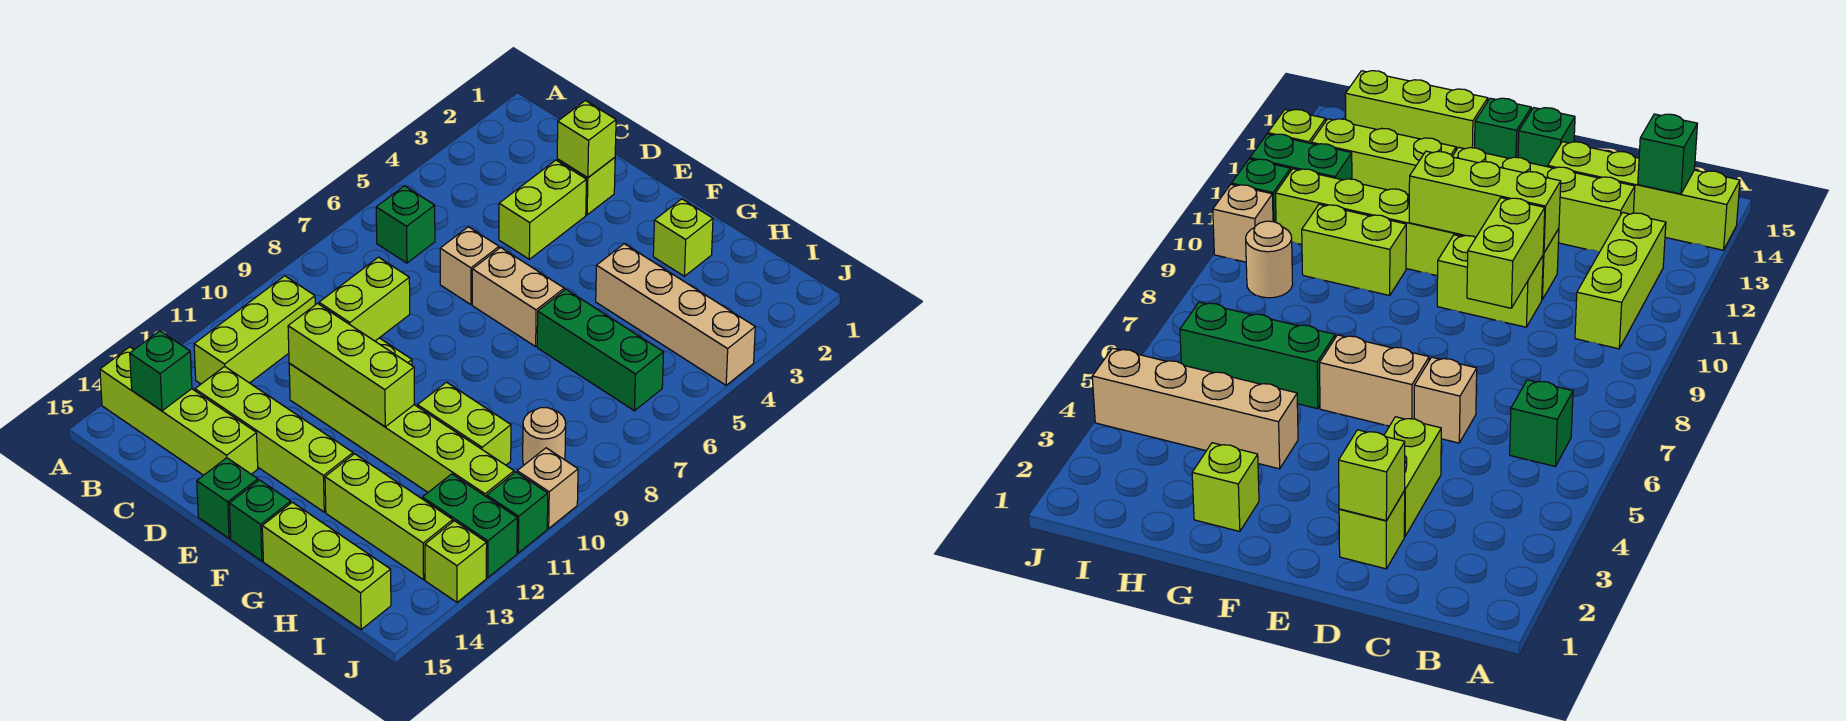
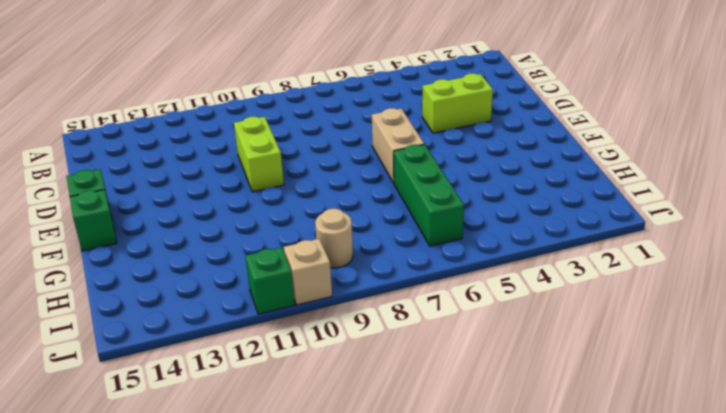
none -> lime 1x4 brick [100,347,258,475]
none -> green 1x1 brick [376,186,435,263]
none -> lime 1x3 brick [194,276,315,384]

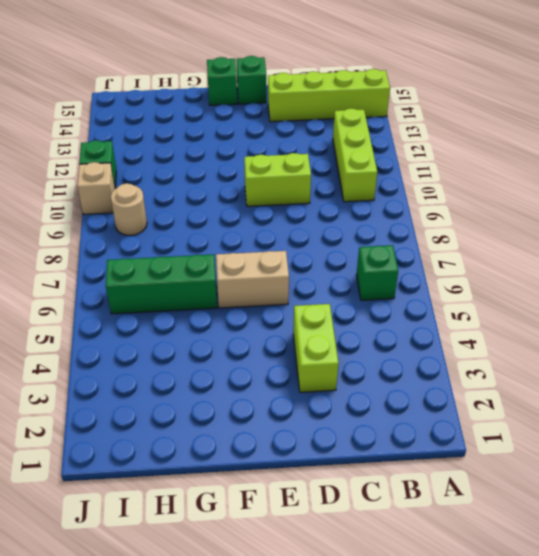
none -> lime 1x4 brick [195,366,353,512]
none -> lime 1x1 brick [557,157,615,215]
none -> tan 1x1 brick [440,227,499,305]

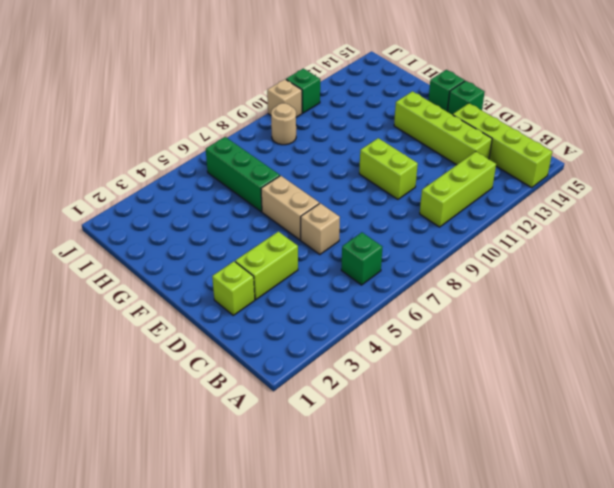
none -> lime 1x6 brick [289,363,514,497]
none -> lime 1x1 brick [653,199,713,276]
none -> tan 1x4 brick [596,244,755,385]

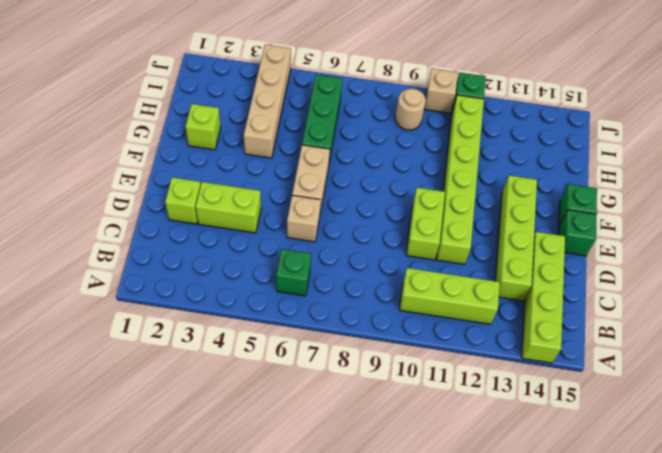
none -> lime 1x2 brick [418,382,511,465]
none -> lime 1x3 brick [325,454,453,580]
none -> lime 1x3 brick [262,502,391,629]

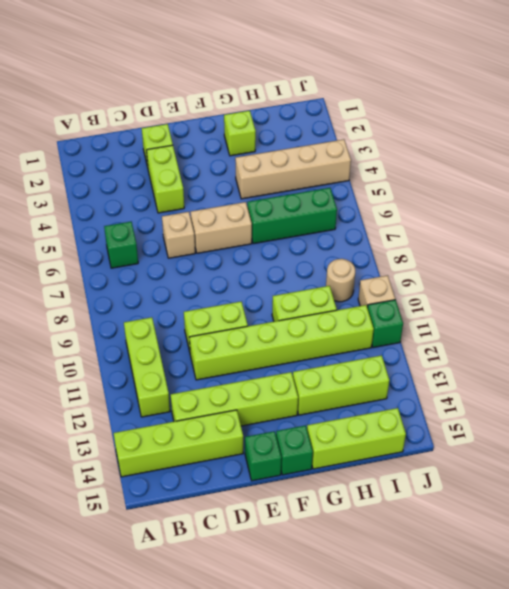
none -> green 1x2 brick [422,474,517,578]
none -> lime 1x1 brick [425,521,487,602]
none -> green 1x1 brick [130,331,192,411]

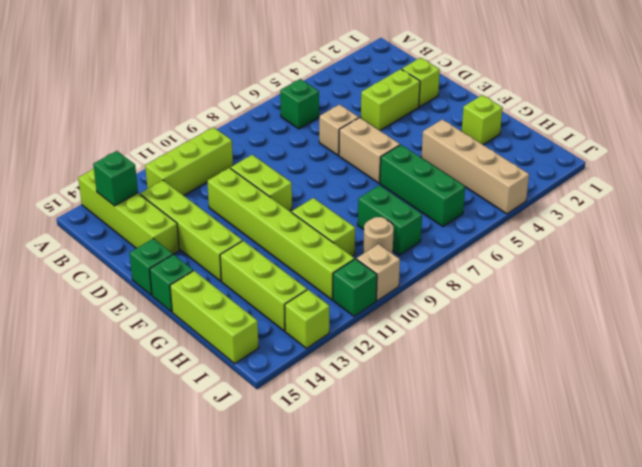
green 1x2 brick [358,185,422,255] -> green 1x2 brick moved to [422,474,517,578]
none -> lime 1x1 brick [557,101,616,178]
none -> lime 1x2 brick [319,257,410,341]
none -> lime 1x3 brick [288,304,414,427]

